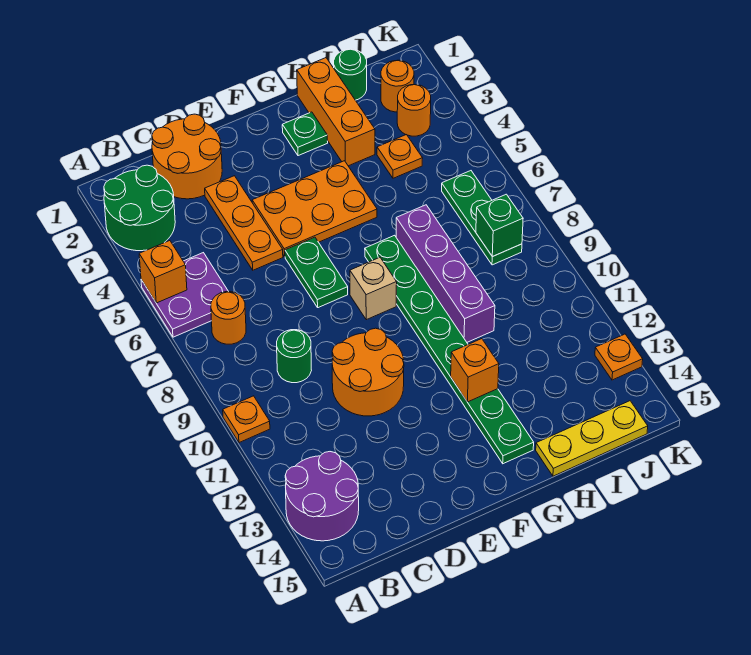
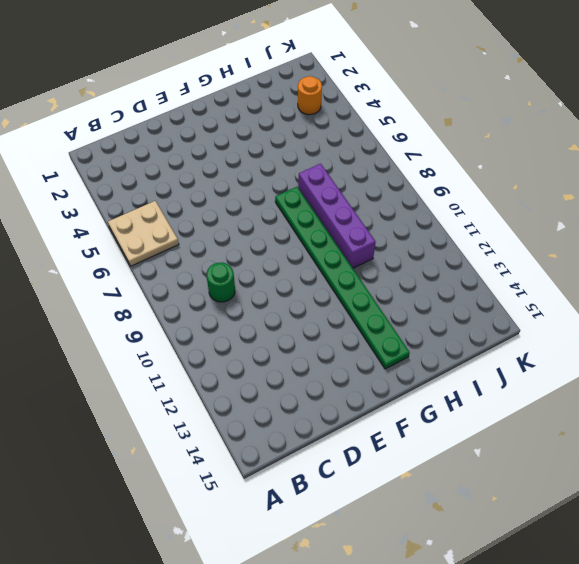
tan 2x2 plate [108,201,179,266] -> purple 2x2 plate [141,253,229,337]
none -> green 2x2 round brick [104,165,175,251]
none -> orange 1x1 plate [223,396,270,443]
none -> purple 2x2 round brick [285,452,359,541]

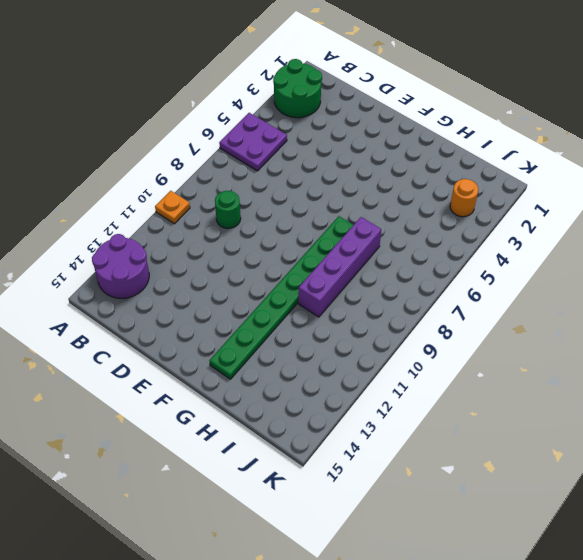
none -> orange 1x1 round brick [211,292,246,344]
none -> orange 2x2 round brick [152,114,222,199]
none -> orange 1x3 plate [205,176,283,270]

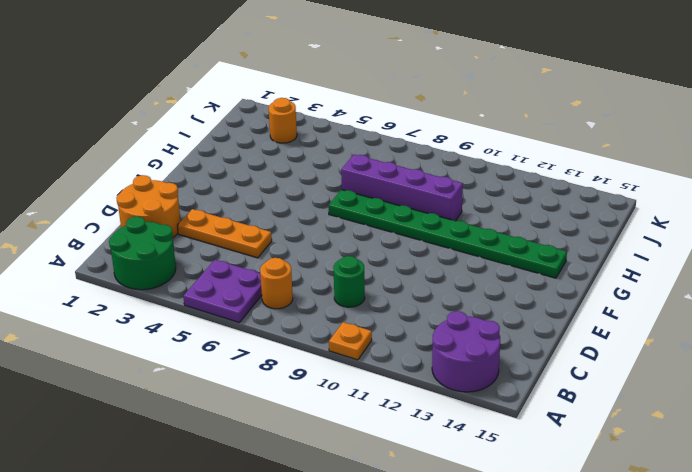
none -> orange 2x2 round brick [332,328,404,416]
none -> orange 2x3 plate [252,161,377,257]
none -> green 1x2 plate [285,237,348,308]

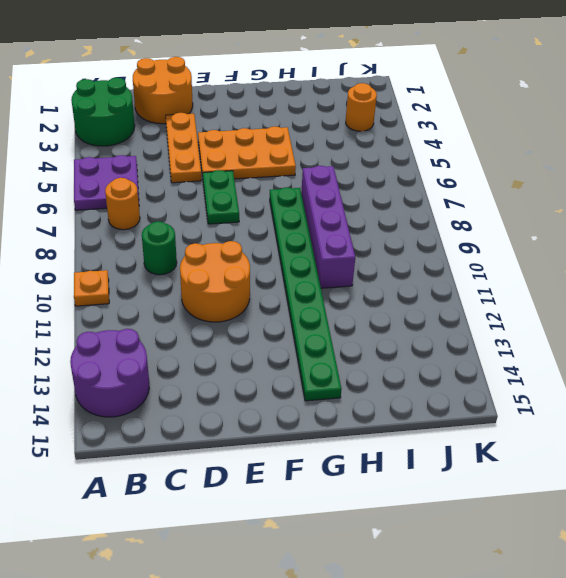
none -> tan 1x1 brick [350,257,397,320]
none -> green 1x1 plate [282,112,328,156]
none -> orange 1x3 brick [297,58,375,166]

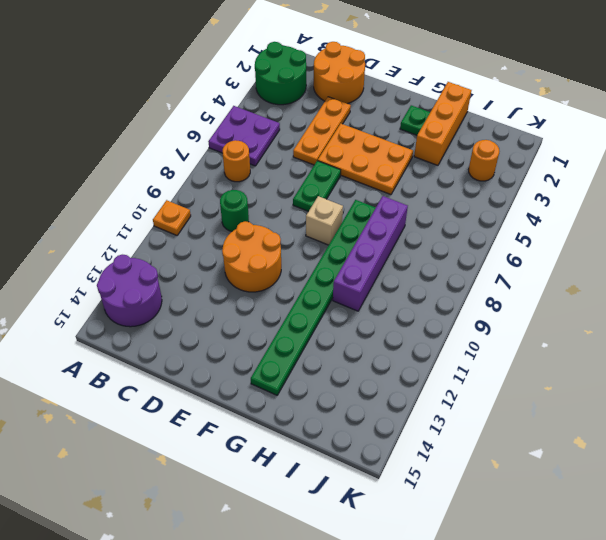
none -> yellow 1x3 plate [536,401,648,476]
none -> green 1x1 round brick [334,49,367,100]
none -> orange 1x1 plate [377,135,423,178]

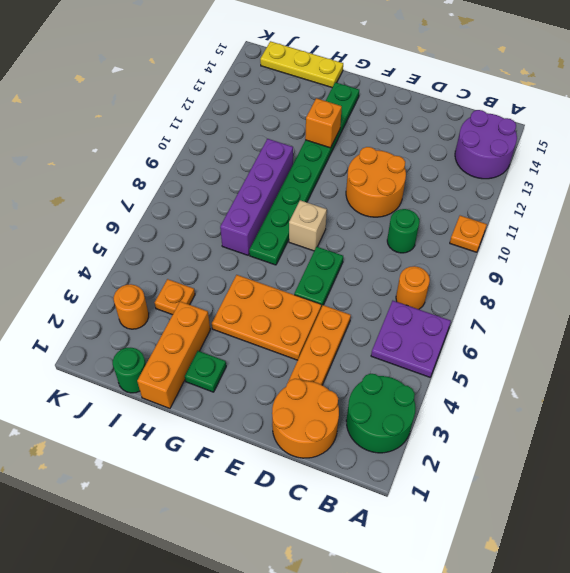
none -> orange 1x1 round brick [381,60,414,112]
none -> green 1x3 plate [442,171,522,265]
none -> orange 1x1 plate [595,334,643,380]

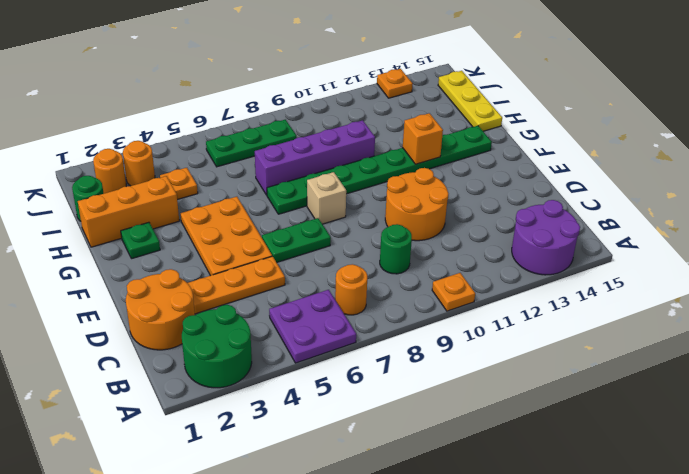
none -> orange 1x1 brick [139,241,187,303]
none -> green 1x1 brick [476,194,523,257]

